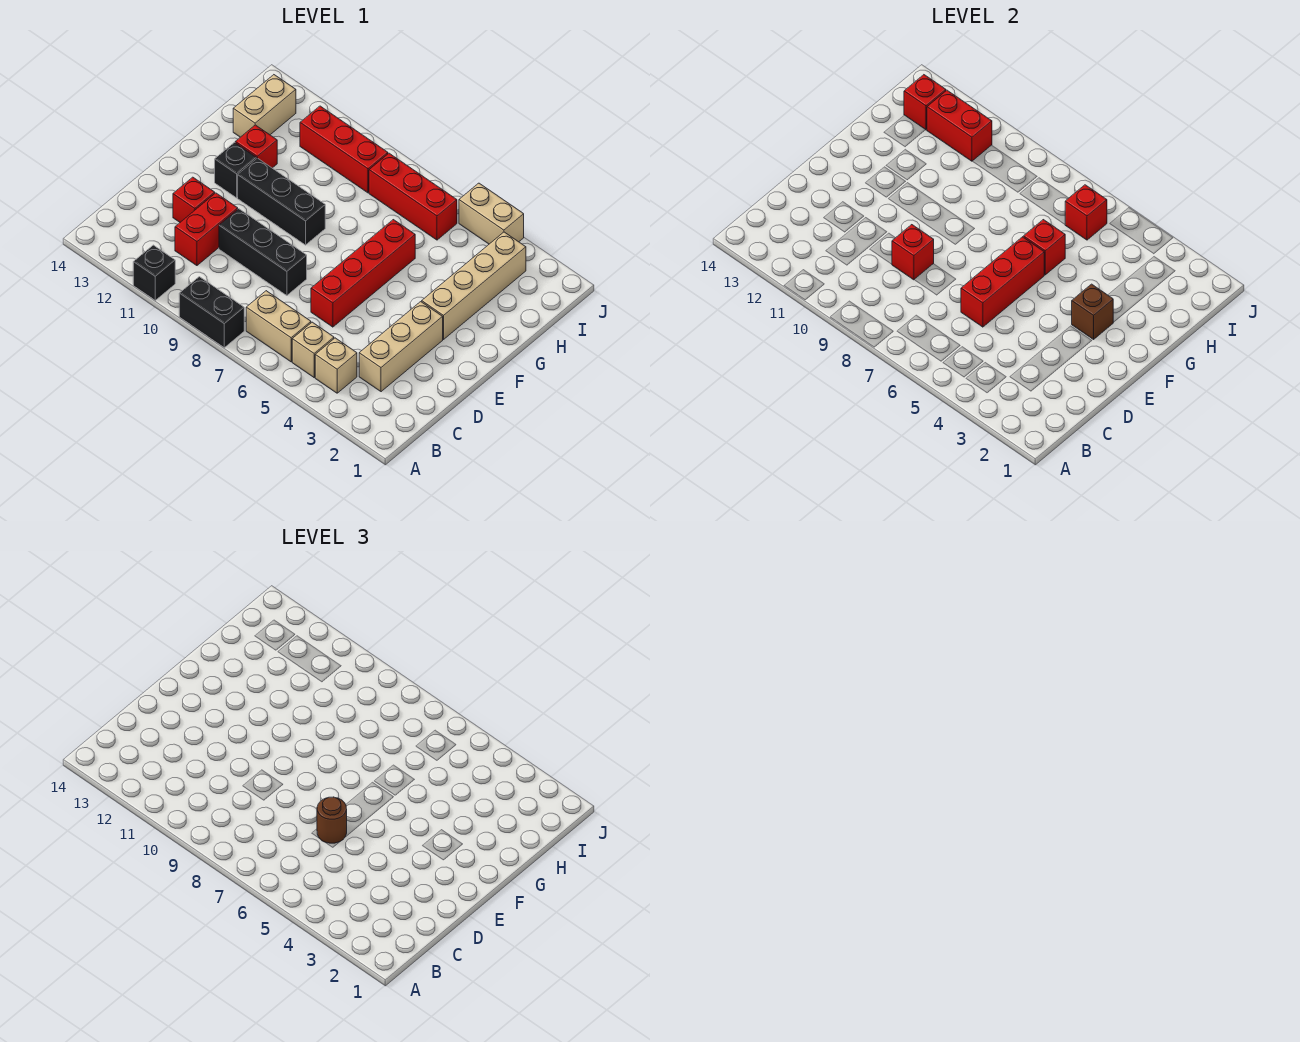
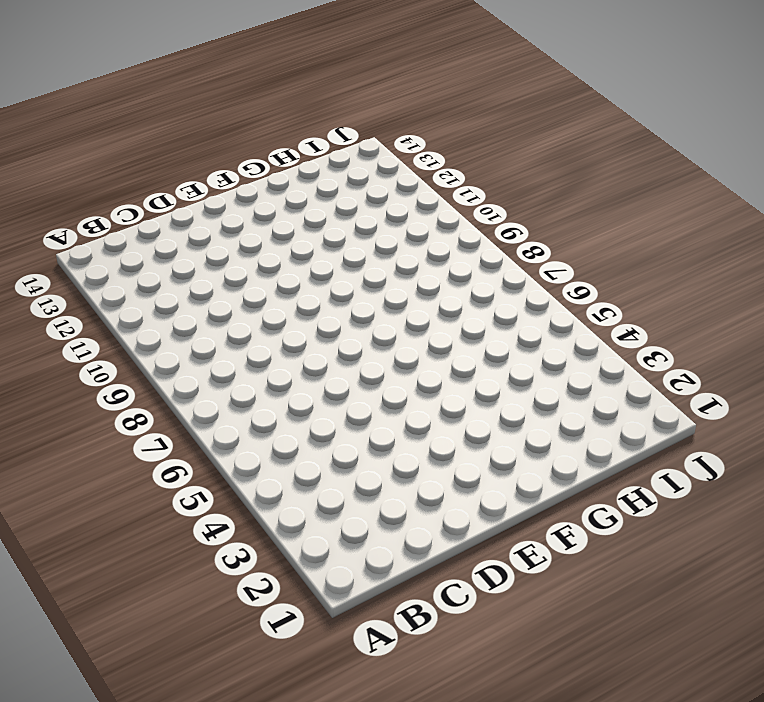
none -> black 1x2 brick [179,277,244,348]
none -> black 1x1 brick [133,245,175,300]
none -> tan 1x1 brick [315,338,357,393]

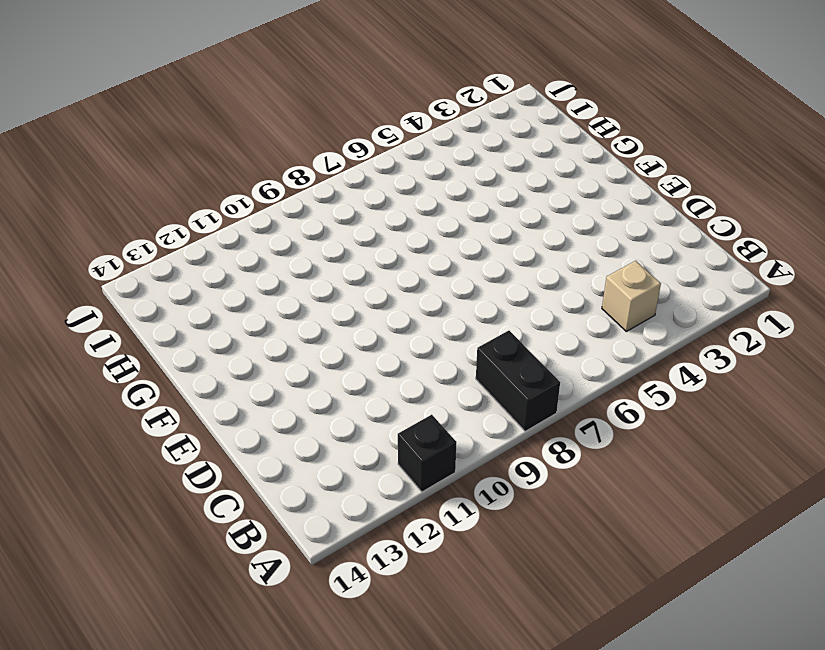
black 1x2 brick [476,331,560,431] -> black 1x2 brick turned to [179,277,244,348]
none -> tan 1x1 brick [292,322,334,377]
none -> tan 1x2 brick [246,291,311,362]
none -> tan 1x3 brick [359,302,443,392]

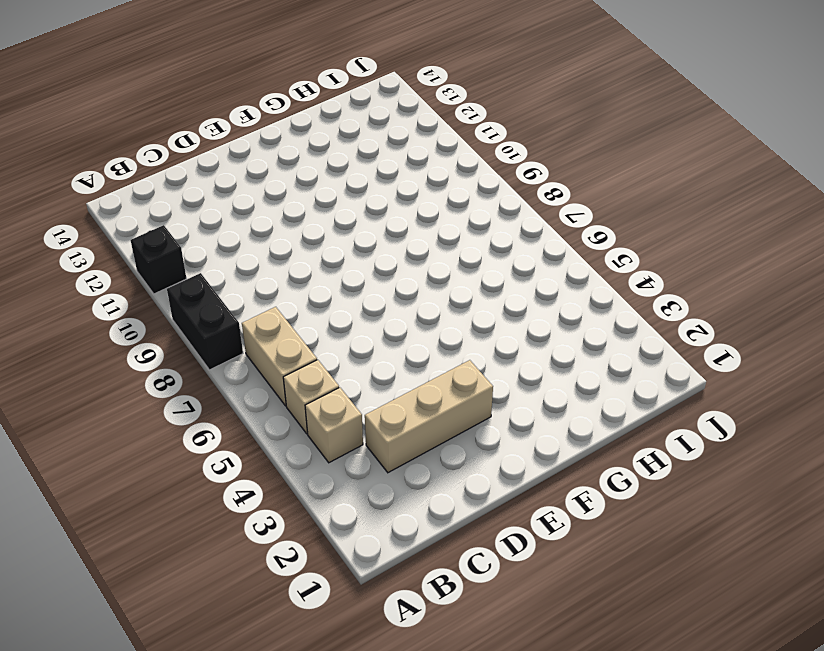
none -> red 1x2 brick [175,193,238,266]
none -> red 1x4 brick [311,220,415,327]
none -> black 1x3 brick [219,209,307,295]

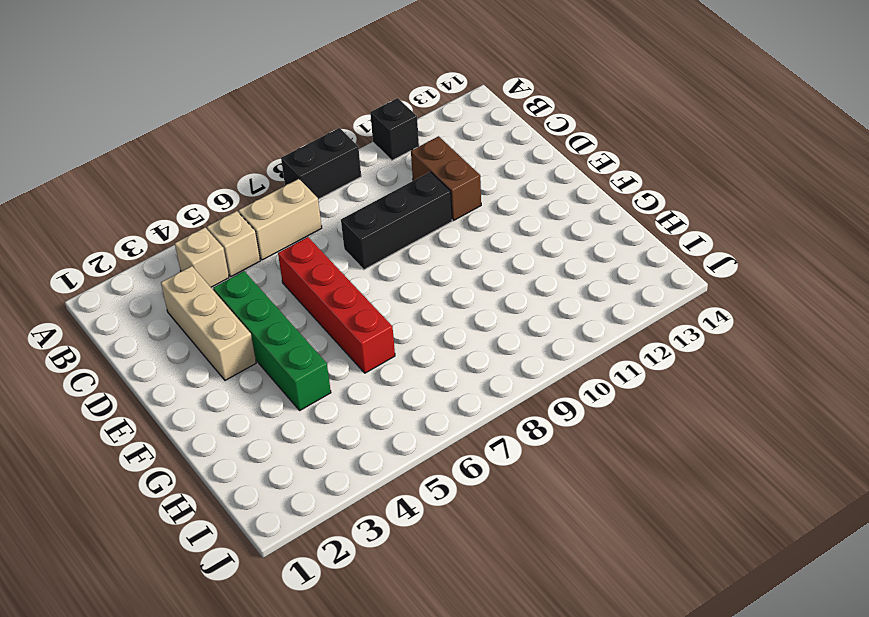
brown 1x2 brick [411,136,481,220] -> red 1x2 brick [175,193,238,266]
green 1x4 brick [213,271,331,410] -> none
none -> red 1x1 brick [173,177,215,222]
none -> tan 1x4 brick [422,232,526,339]
none -> black 1x3 brick [238,158,325,245]

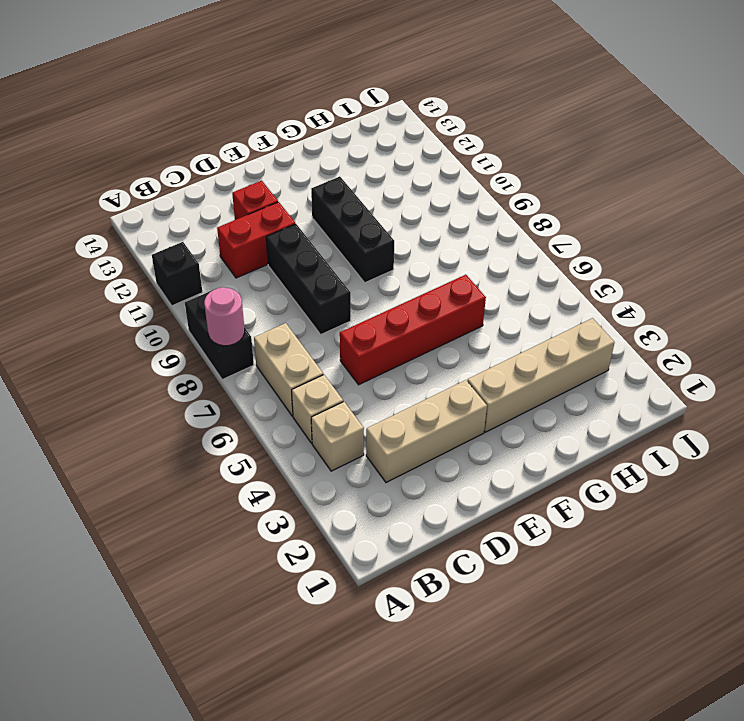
pink 1x1 round brick [204,287,245,346] -> none
none -> black 1x1 brick [215,143,256,198]
none -> red 1x1 brick [235,125,277,168]
none -> tan 1x2 brick [233,75,296,137]

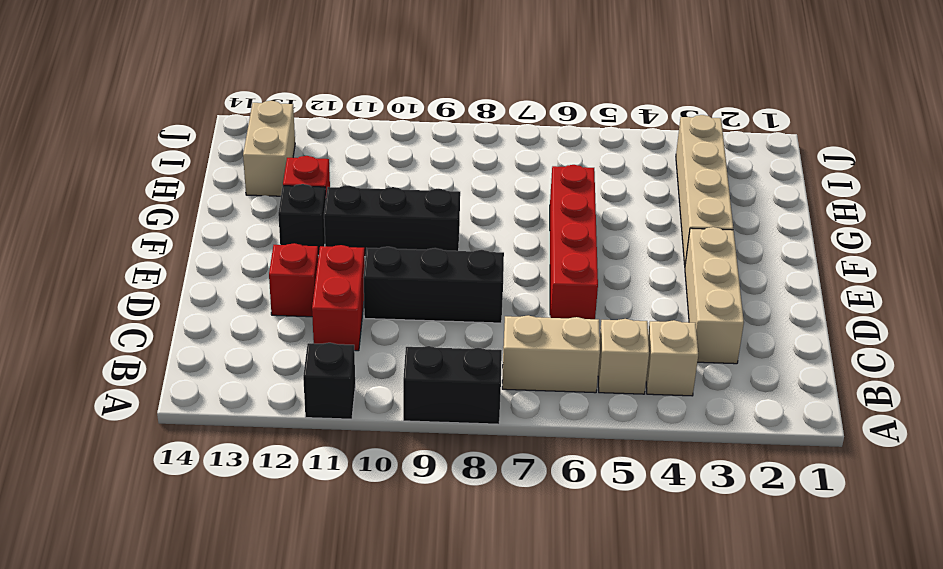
none -> red 1x3 brick [369,153,457,240]
none -> red 1x3 brick [300,106,388,193]
none -> tan 1x2 brick [459,183,524,244]

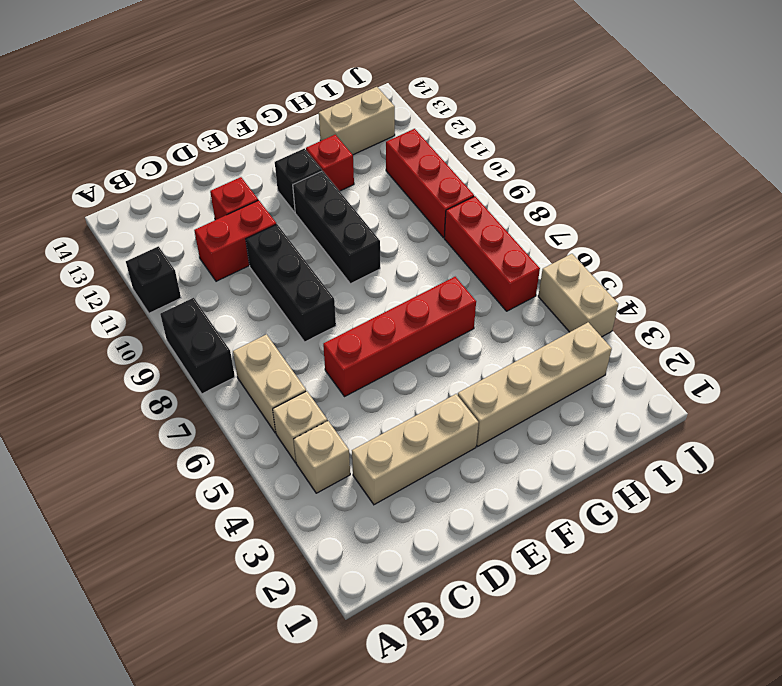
none -> red 1x3 brick [961,237,1044,327]
none -> red 1x1 brick [892,225,934,280]
none -> brown 1x1 brick [1072,284,1113,339]

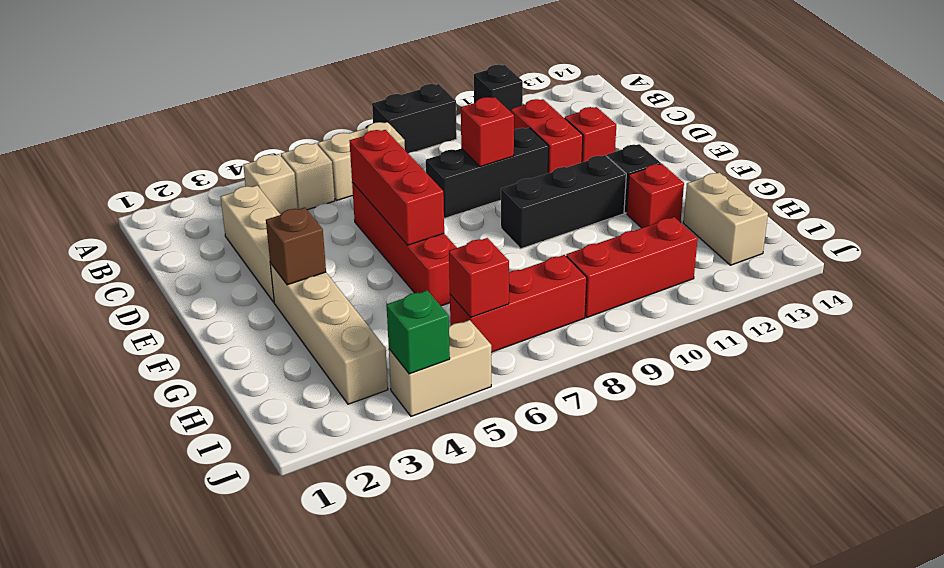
green 1x1 brick [387,291,450,374] -> none
none -> red 1x1 brick [1023,220,1065,275]
none -> red 1x2 brick [927,90,992,161]
none -> red 1x1 brick [904,75,946,130]

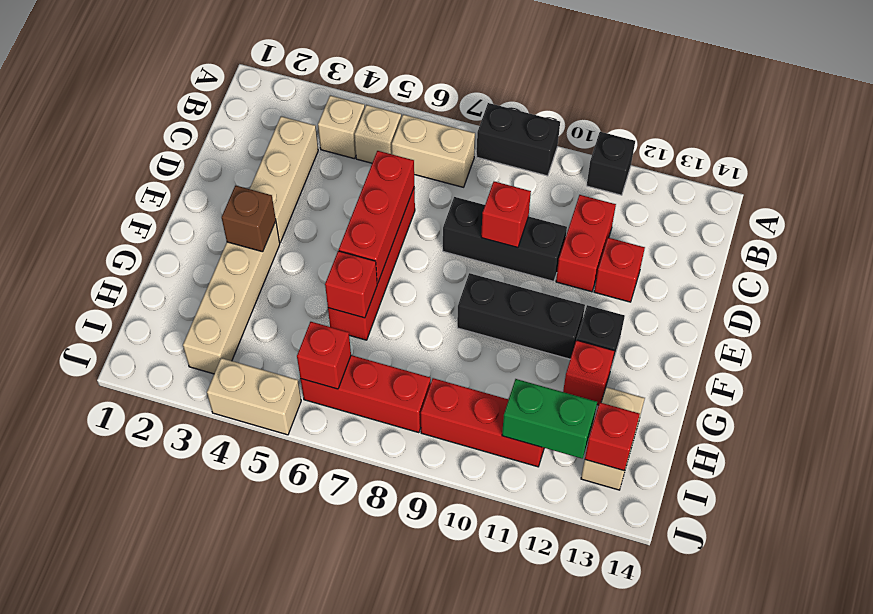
green 1x2 brick [502,379,597,459] -> red 1x2 brick [927,90,992,161]
none -> brown 1x1 round brick [317,797,347,843]

